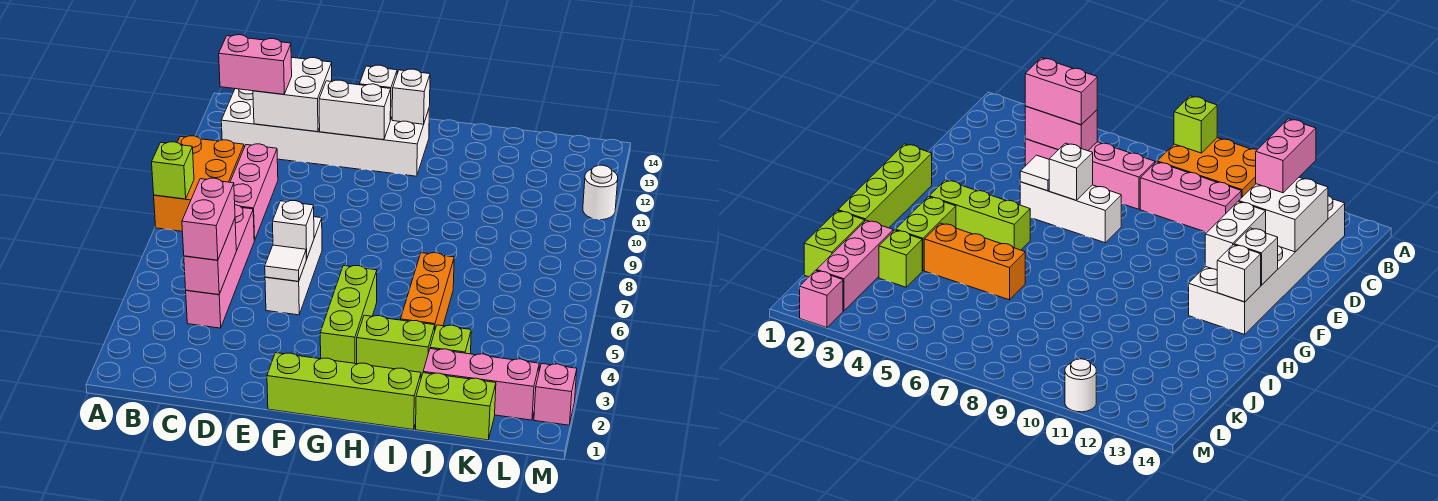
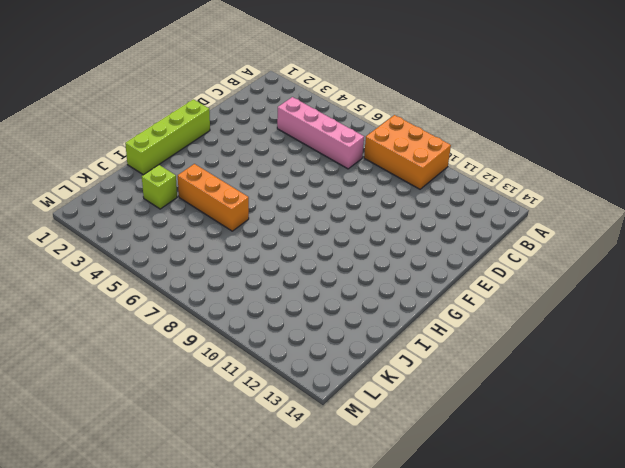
none -> white 2x6 brick [221,89,429,176]
none -> pink 1x3 brick [230,144,278,240]
none -> white 1x3 brick [265,217,322,315]

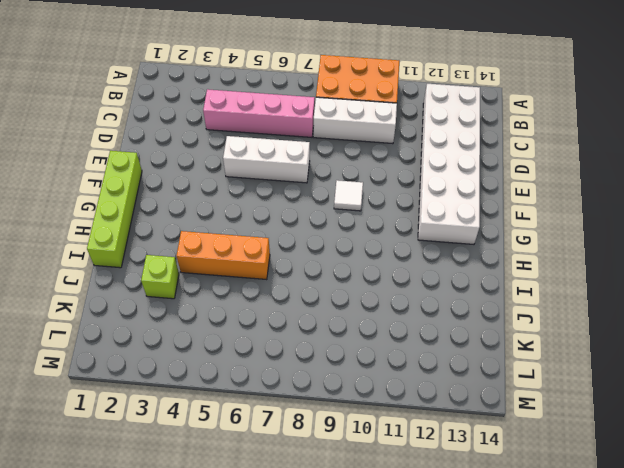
white 1x3 brick [313,97,397,144] -> pink 1x3 brick [230,144,278,240]
white 1x1 tile [334,180,363,211] -> white 1x1 tile moved to [265,245,306,281]
none -> lime 1x3 brick [320,266,377,364]
none -> lime 1x2 brick [357,315,435,378]
none -> lime 1x2 brick [416,373,496,440]

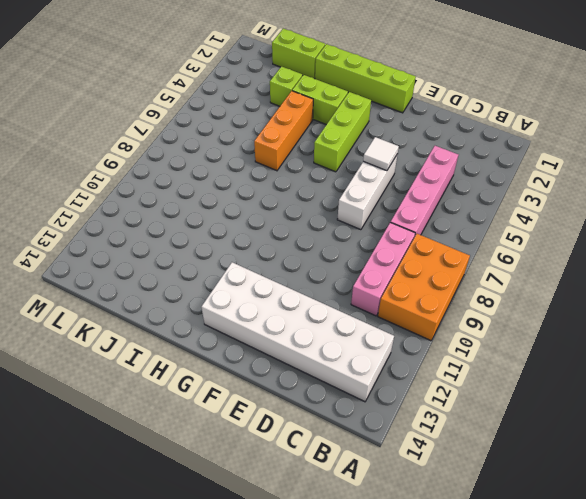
none -> pink 1x3 brick [423,349,539,420]
none -> pink 1x1 brick [534,364,577,425]
none -> white 1x1 round brick [583,165,618,220]

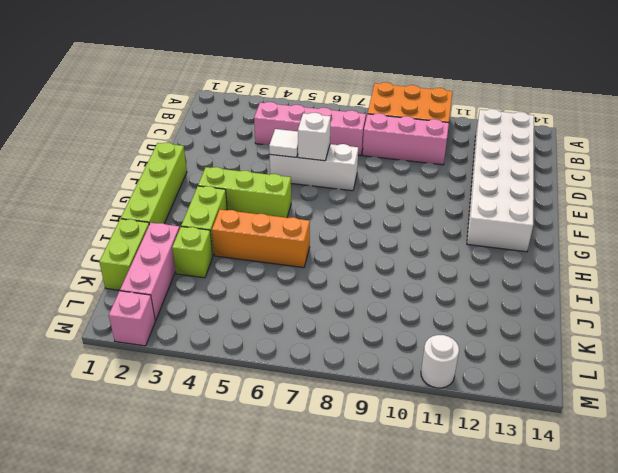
none -> lime 1x1 brick [152,142,194,199]
none -> pink 1x2 brick [184,219,236,295]
none -> white 2x2 brick [253,57,332,132]

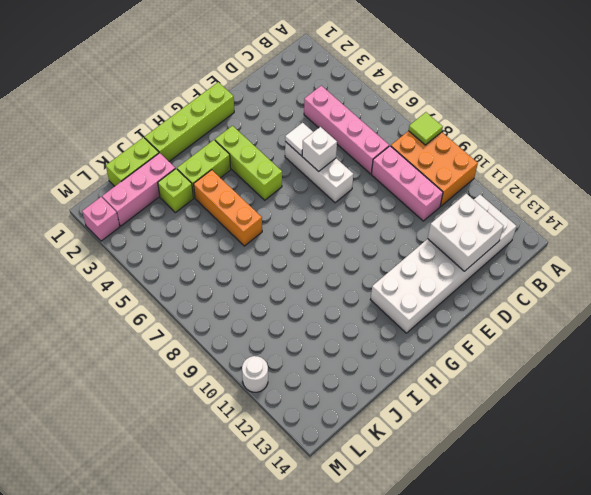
lime 1x1 tile [409,112,443,145] -> lime 1x1 brick [152,142,194,199]
none -> pink 1x2 brick [184,219,236,295]
none -> white 1x2 brick [319,80,391,140]
none -> white 1x1 brick [359,65,397,120]

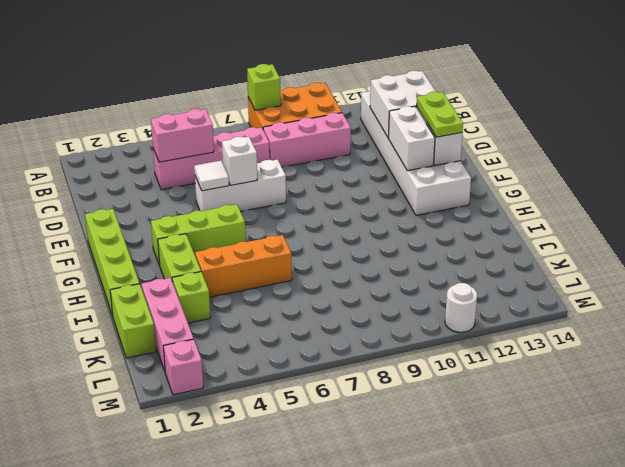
lime 1x2 plate [417,92,463,137] -> none
none -> white 1x1 brick [392,69,430,124]
none -> pink 1x2 brick [219,35,292,94]
none -> pink 1x2 brick [182,178,235,260]

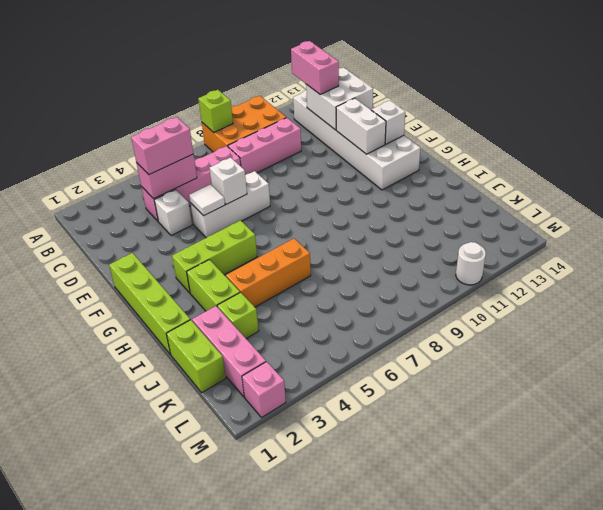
white 1x1 brick [154,190,192,236] -> white 1x1 brick moved to [392,69,430,124]

